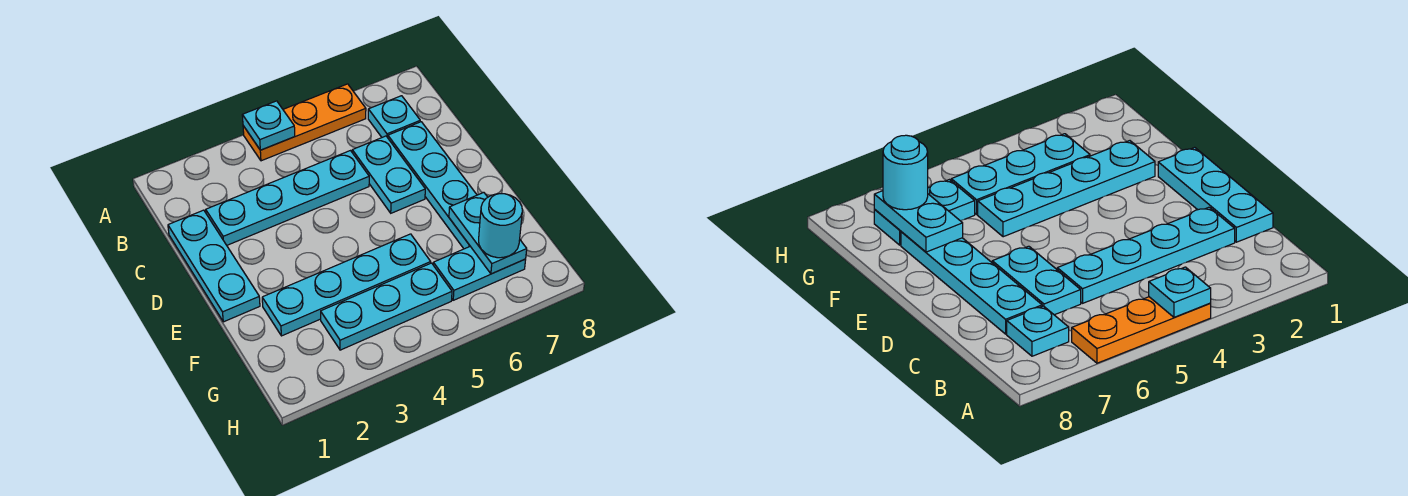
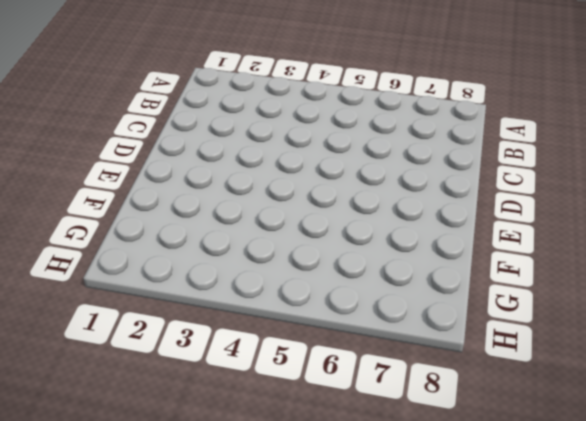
none -> orange 1x3 plate [243,84,366,161]
none -> cyan 1x1 plate [368,96,420,138]
none -> cyan 1x3 plate [168,210,260,322]

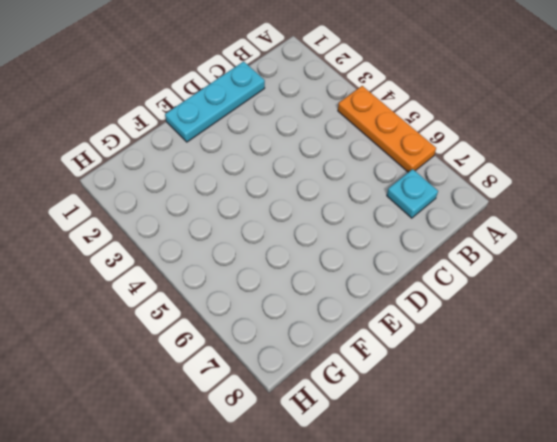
none -> cyan 1x4 plate [206,151,369,245]
none -> cyan 1x2 plate [352,136,425,213]
none -> cyan 1x4 plate [388,122,477,249]

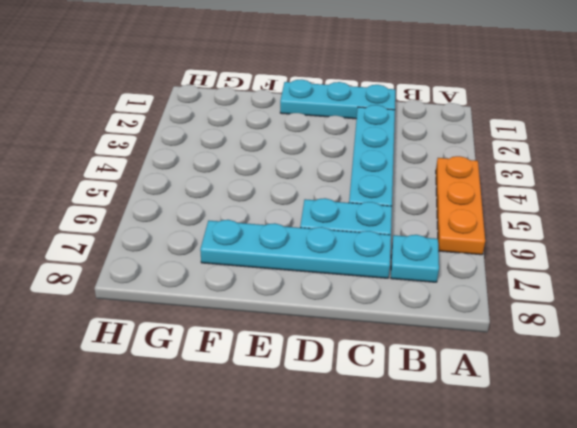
none -> cyan 1x4 plate [262,234,431,336]
none -> cyan 1x3 plate [321,263,452,350]
none -> cyan 1x2 plate [433,246,526,300]

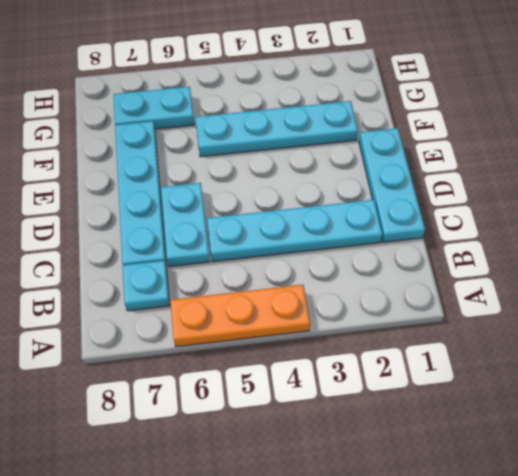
none -> cyan 1x3 plate [321,263,452,350]
none -> cyan 1x1 plate [242,101,295,150]
none -> cyan 1x2 plate [449,193,527,274]

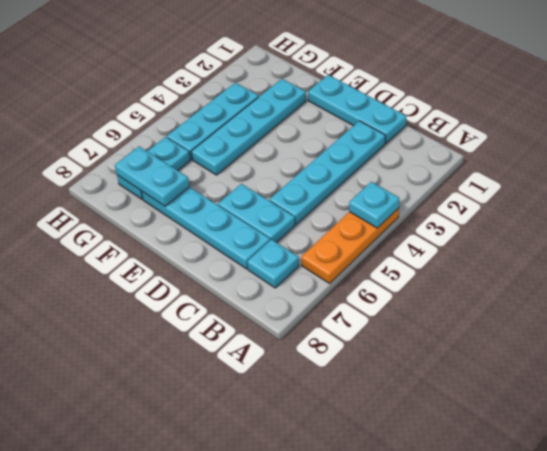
none -> cyan 1x1 round brick [479,194,522,258]

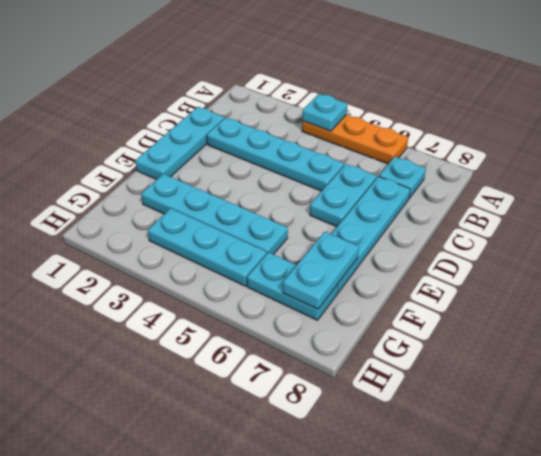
none -> cyan 1x1 round brick [479,194,522,258]

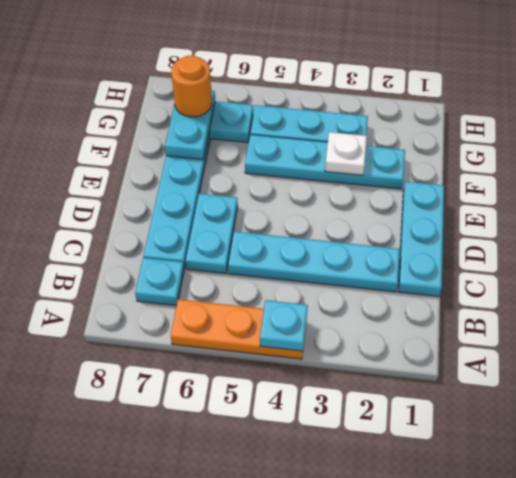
white 1x1 plate [325,132,367,175] -> none
orange 1x1 round brick [171,55,212,117] -> cyan 1x1 round brick [479,194,522,258]

